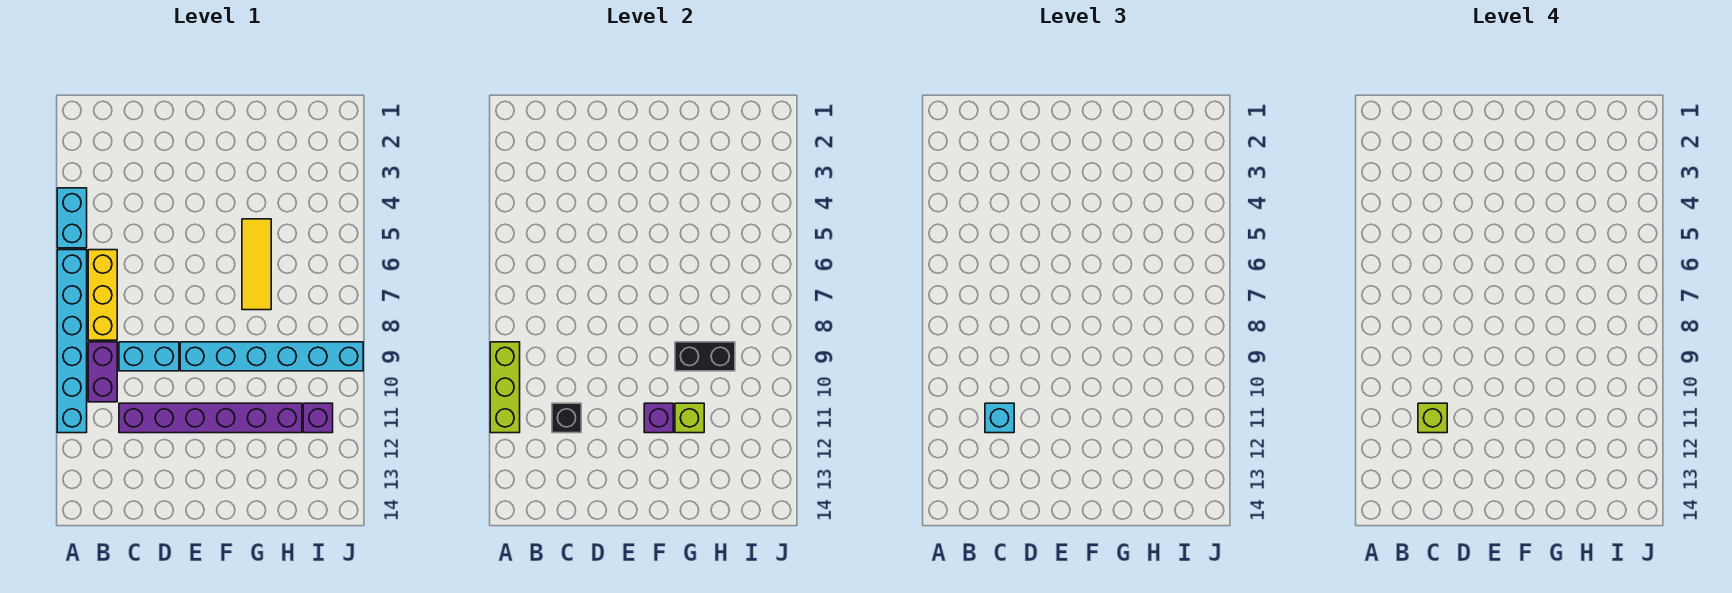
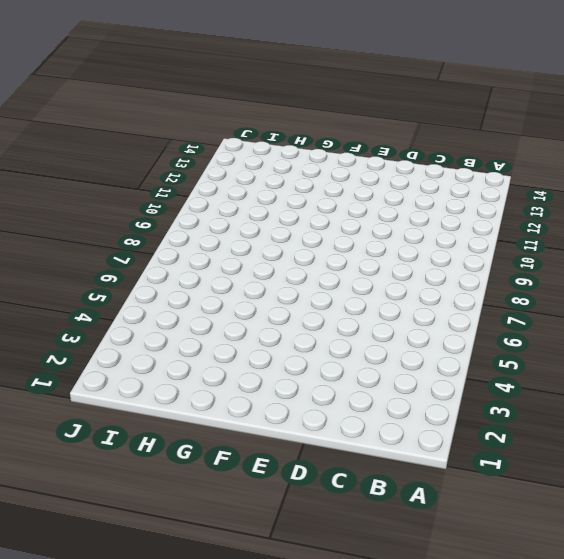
none -> cyan 1x2 brick [57,188,87,248]
none -> cyan 1x6 brick [57,250,87,433]
none -> yellow 1x3 brick [88,250,117,340]

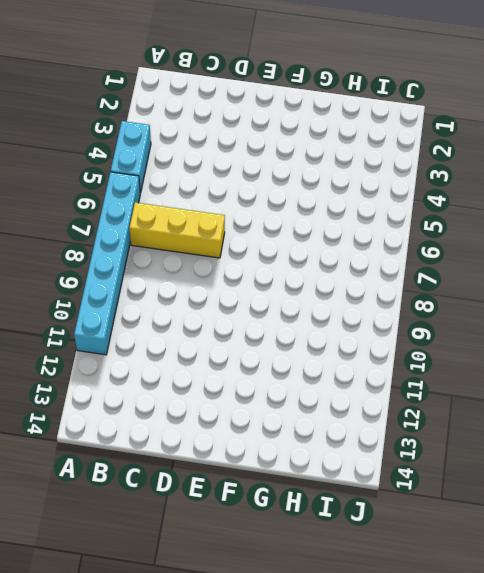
yellow 1x3 brick [129,202,225,258] -> yellow 1x3 brick turned to [88,250,117,340]
none -> purple 1x2 brick [88,342,117,402]
none -> cyan 1x2 brick [119,342,179,371]
none -> purple 1x6 brick [119,403,302,433]

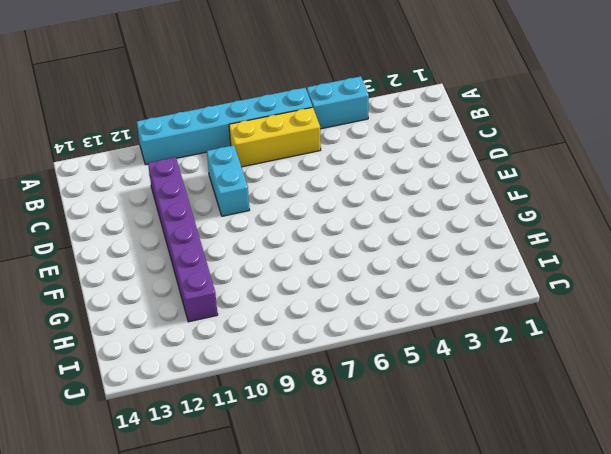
none -> purple 1x2 brick [88,342,117,402]
none -> cyan 1x6 brick [180,342,363,371]
none -> yellow 1x3 tile [242,219,271,310]

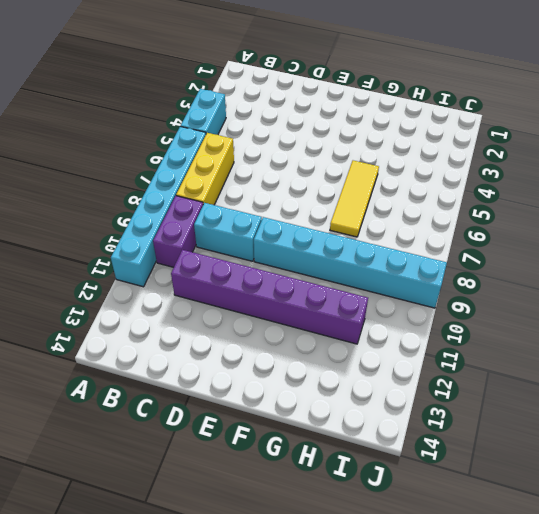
none -> purple 1x1 brick [303,403,333,433]
none -> lime 1x3 brick [490,342,520,433]
none -> black 1x1 brick [552,403,581,433]

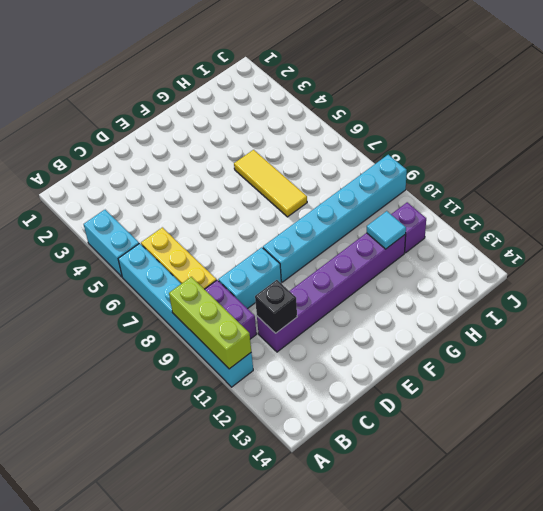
cyan 1x1 tile [367,211,406,249] -> none
none -> purple 1x1 brick [644,403,673,433]
none -> black 1x2 brick [675,342,735,371]
none -> lime 1x1 brick [675,403,704,433]

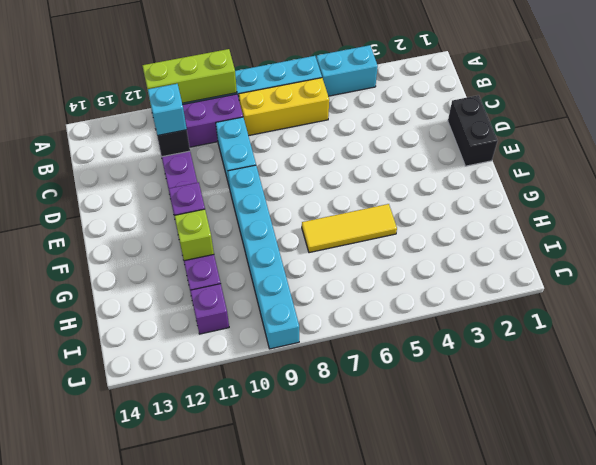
black 1x2 brick [448,95,498,166] -> black 1x2 brick moved to [675,342,735,371]
none -> lime 1x1 brick [1418,403,1447,433]

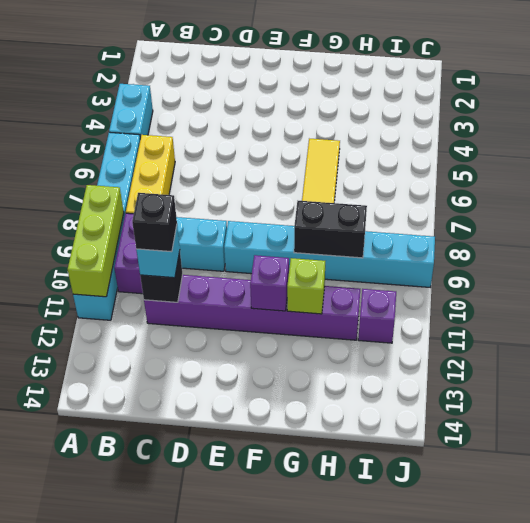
black 1x1 brick [132,193,177,252] -> lime 1x1 brick [1418,403,1447,433]

